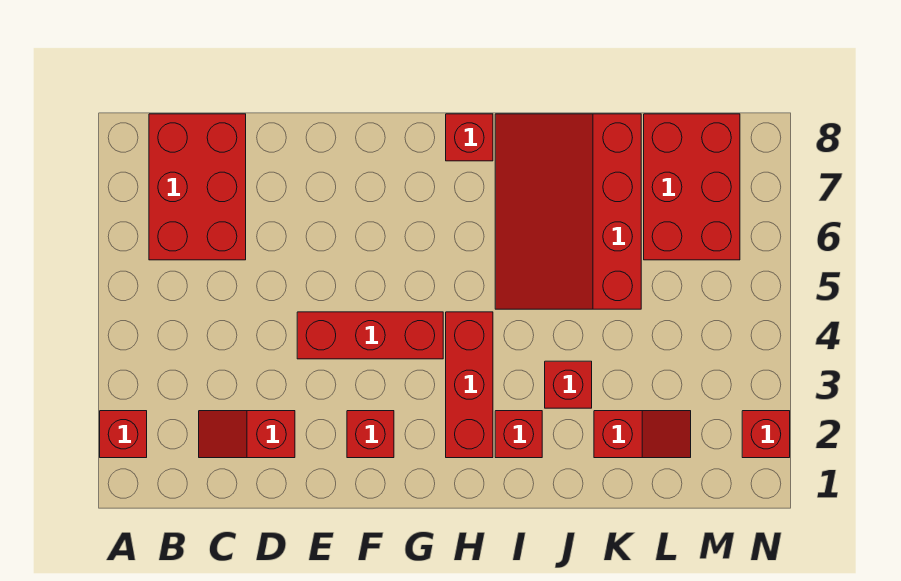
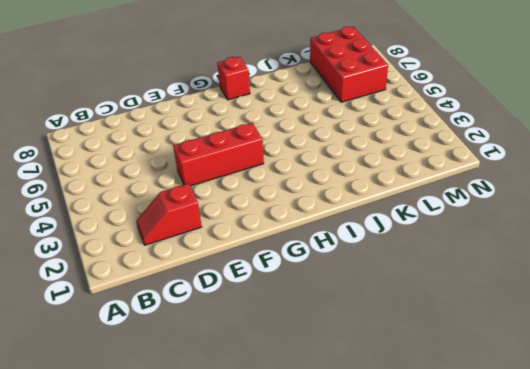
none -> red 1x1 brick [100,411,147,458]
none -> red 2x3 brick [149,114,246,260]
none -> red 1x1 brick [347,411,394,458]

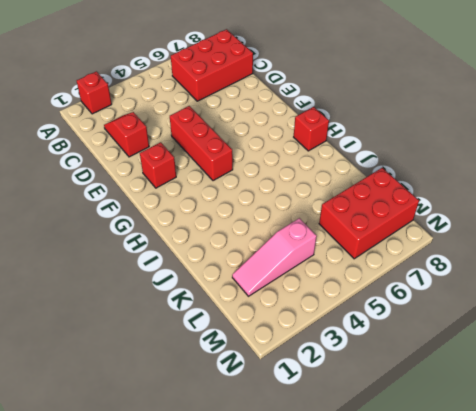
pink 1x3 slope [232,218,317,296] -> red 1x2 slope [594,411,691,458]
none -> red 1x3 brick [446,312,493,458]
none -> red 1x1 brick [495,411,542,458]
none -> red 3x4 slope [495,114,641,309]

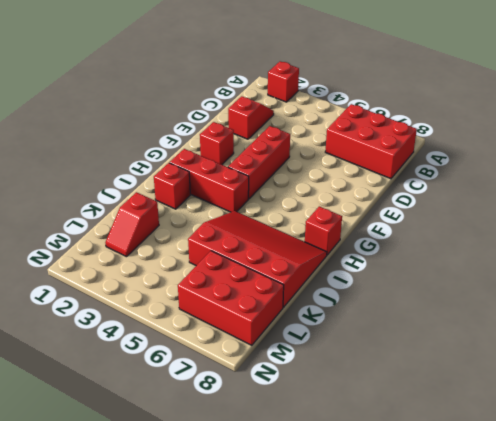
none -> red 1x1 brick [545,361,592,408]
none -> red 1x1 brick [742,411,790,458]

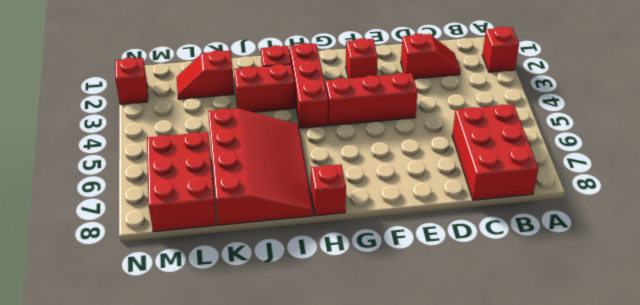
red 1x2 brick [234,64,295,112] -> red 1x1 brick [545,361,592,408]

